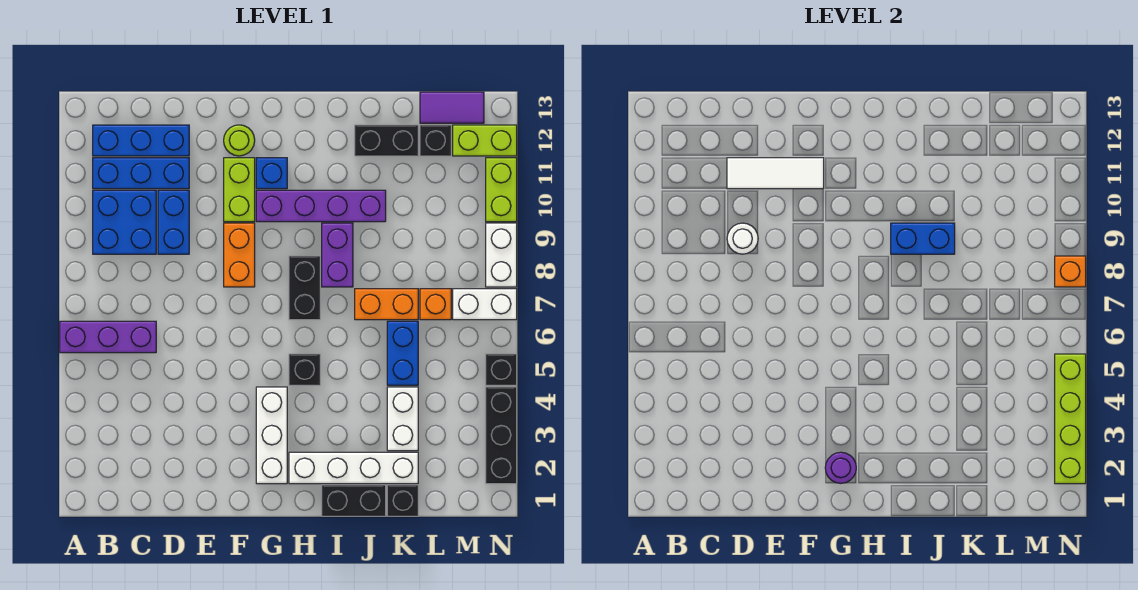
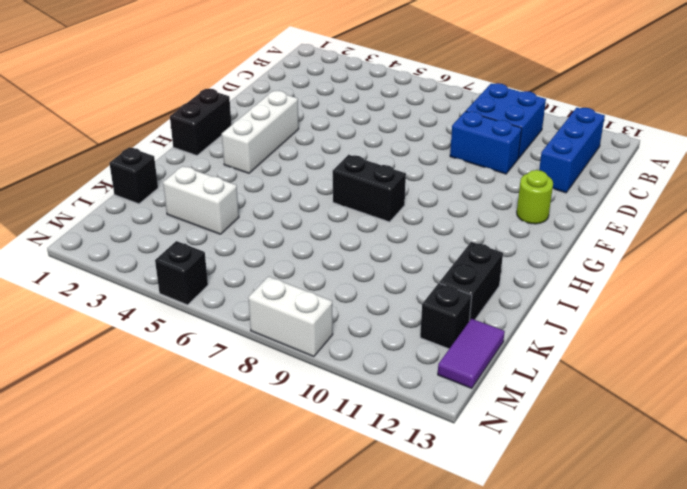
white 1x3 brick [222,91,299,173] -> white 1x3 brick turned to [256,387,287,484]
black 1x2 brick [170,89,231,155] -> black 1x2 brick moved to [322,485,386,516]
none -> purple 1x3 brick [60,321,156,353]
none -> blue 1x3 brick [93,158,189,189]
none -> orange 1x2 brick [224,223,255,287]
none -> lime 1x2 brick [224,158,255,222]

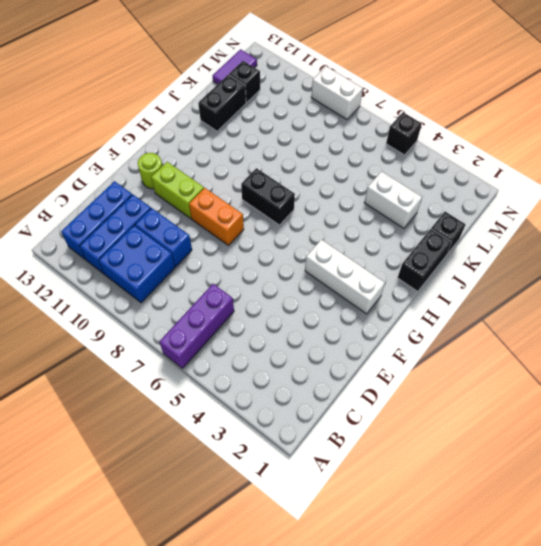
none -> purple 1x4 brick [256,190,386,222]
none -> blue 1x1 brick [256,158,287,189]
none -> white 1x4 brick [289,452,418,484]
none -> black 1x1 brick [289,354,320,385]

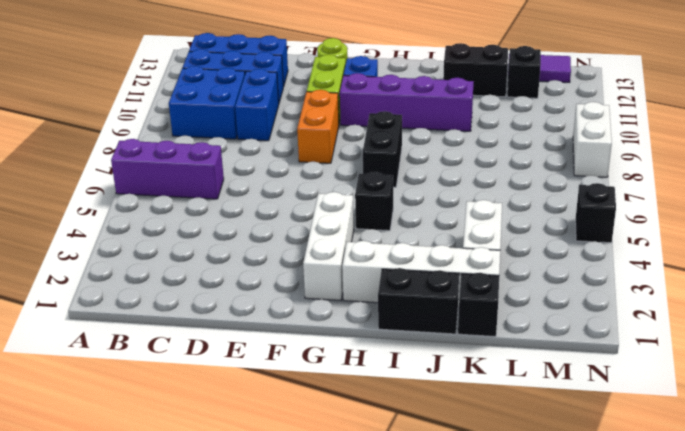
none -> purple 1x2 brick [322,223,353,287]
none -> orange 1x2 brick [355,289,418,320]
none -> blue 1x2 brick [387,321,418,385]
none -> orange 1x1 brick [420,289,451,320]

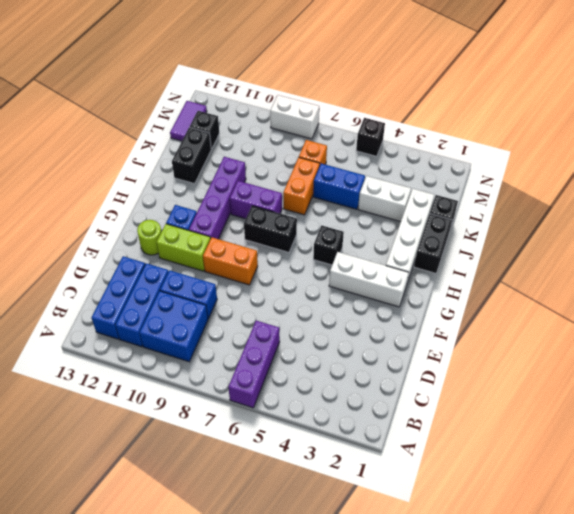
none -> white 1x2 brick [453,289,517,320]
none -> lime 1x2 brick [453,125,517,156]
none -> black 1x3 brick [486,387,517,484]
none -> lime 1x2 brick [486,158,517,222]

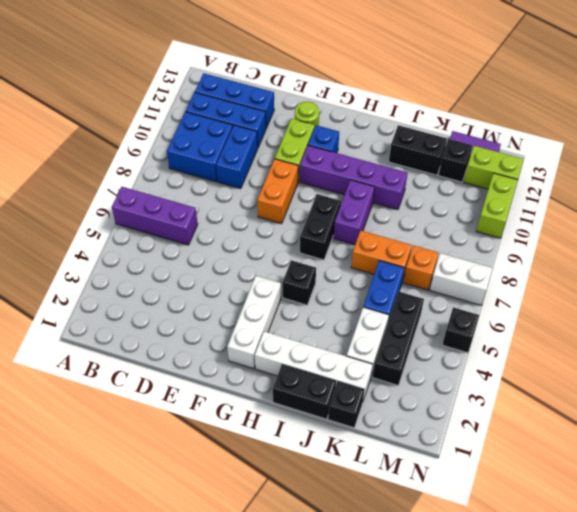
black 1x3 brick [373,291,424,385] -> black 1x3 brick moved to [486,387,517,484]
none -> white 1x2 brick [486,223,517,287]
none -> white 1x1 round brick [727,223,758,254]
none -> white 1x3 tile [727,158,824,189]
none -> purple 1x1 round brick [825,452,856,483]

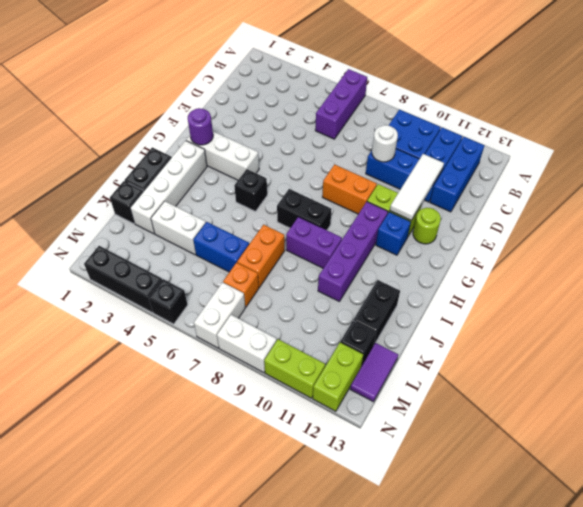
none -> blue 1x2 brick [891,223,955,254]
none -> lime 1x4 brick [1055,354,1086,484]
none -> orange 1x1 brick [1055,256,1086,287]

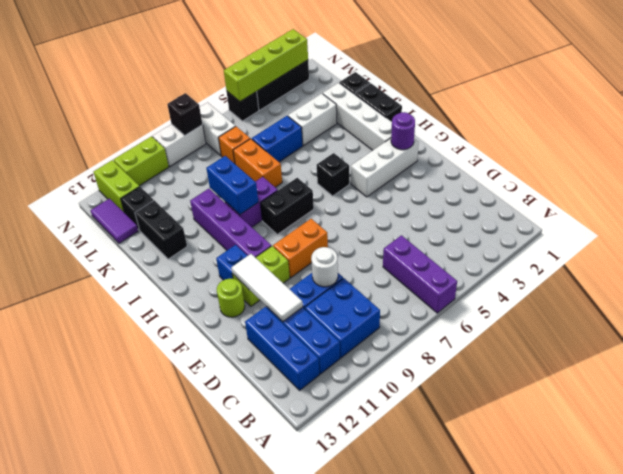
black 1x1 brick [167,93,203,136] -> orange 1x1 brick [1055,256,1086,287]

